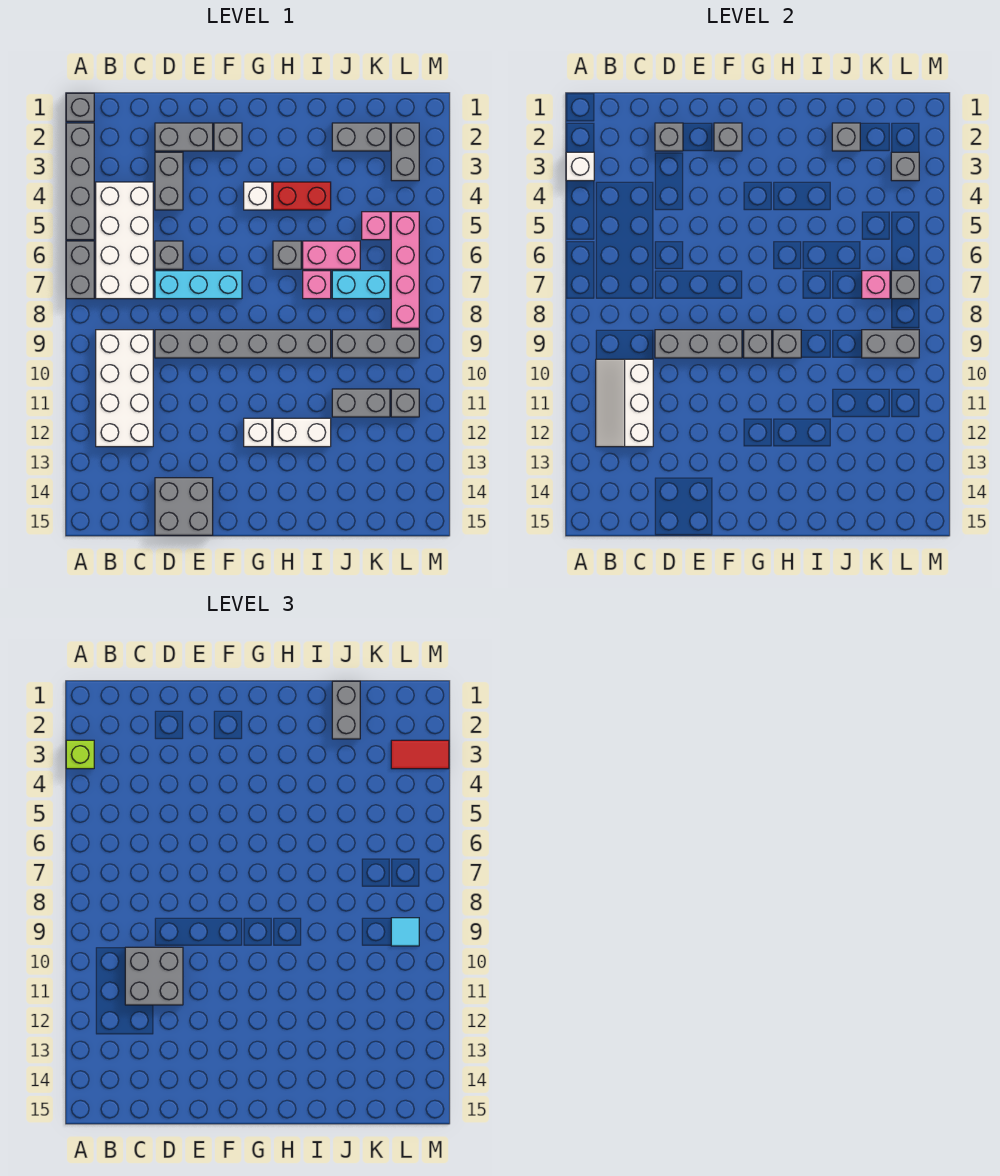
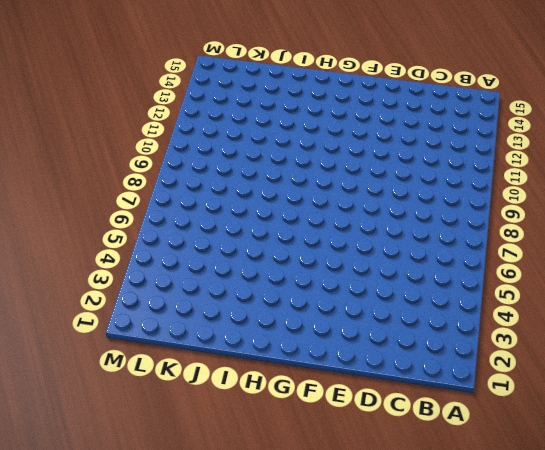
none -> grey 1x1 brick [66,93,94,121]
none -> grey 1x4 brick [66,123,94,240]
none -> grey 1x2 brick [66,241,94,299]
none -> white 2x4 brick [96,182,153,299]

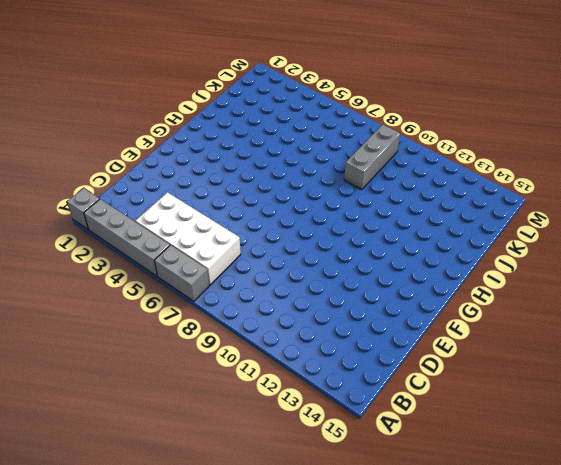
none -> white 2x4 brick [96,330,153,447]
none -> grey 1x2 brick [155,123,213,151]
none -> grey 1x2 brick [155,152,183,210]
none -> grey 1x1 brick [155,241,183,269]

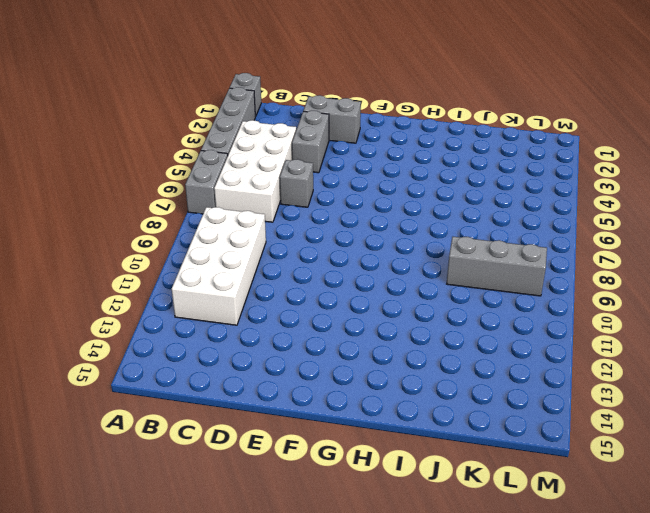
none -> cyan 1x3 brick [155,271,242,299]
none -> grey 1x6 brick [155,330,331,358]
none -> grey 2x2 brick [155,478,213,535]
none -> grey 1x1 brick [214,123,242,151]

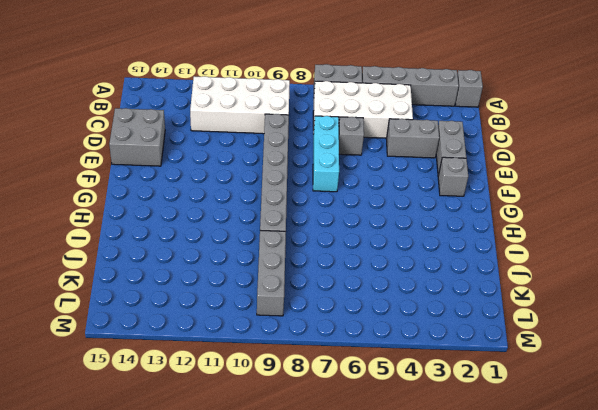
none -> white 1x1 brick [244,182,272,210]
none -> white 1x1 brick [244,418,272,447]
none -> red 1x2 brick [273,182,331,210]
none -> grey 1x1 brick [273,241,301,269]

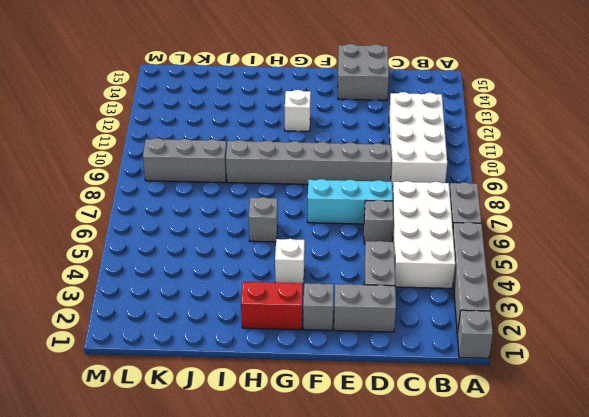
red 1x2 brick [241,282,303,330] -> red 1x2 brick moved to [273,182,331,210]
none -> white 1x2 brick [273,418,331,447]
none -> pink 1x2 brick [303,241,360,269]
none -> pink 1x1 brick [303,271,331,299]
none -> grey 1x2 brick [332,123,390,151]

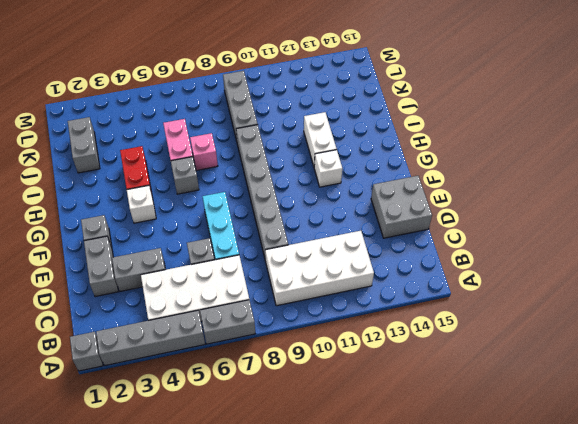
none -> cyan 1x2 brick [332,271,390,299]
none -> grey 1x2 brick [332,389,390,417]
none -> pink 1x1 brick [362,212,390,240]
none -> grey 1x2 brick [391,123,419,181]

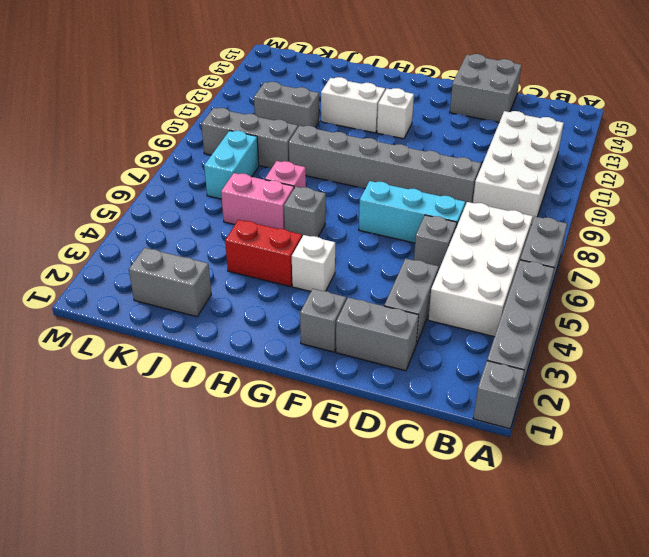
cyan 1x2 brick [204,131,259,199] -> cyan 1x2 brick turned to [332,271,390,299]
none -> pink 1x1 brick [362,212,390,240]
none -> grey 1x2 brick [391,123,419,181]
none -> pink 1x4 brick [391,212,419,328]
none -> grey 1x1 brick [391,389,419,417]

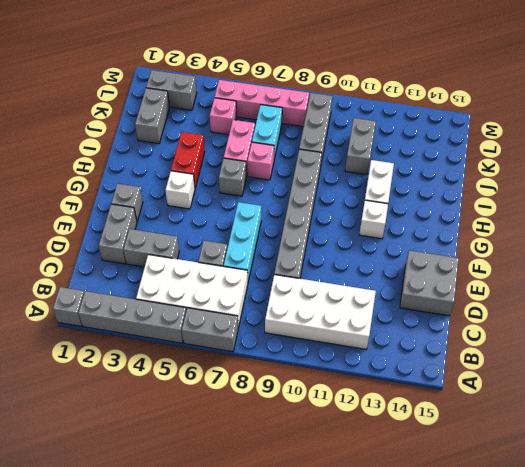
none -> grey 1x1 brick [391,389,419,417]
none -> white 1x1 brick [566,152,594,181]
none -> white 2x3 slope [596,359,653,447]
none -> grey 1x1 brick [655,123,683,151]

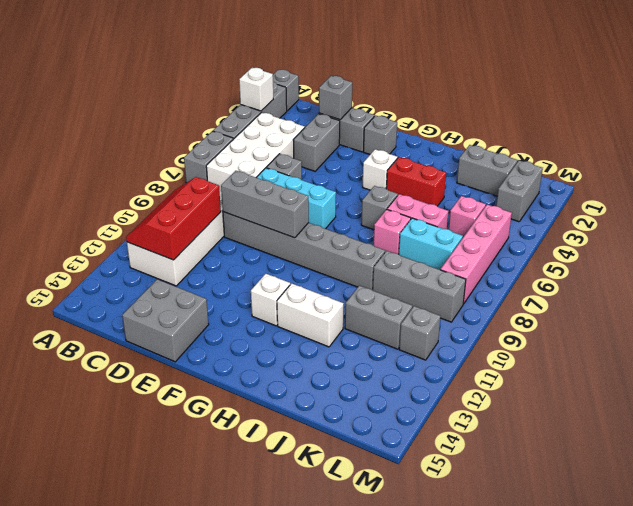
red 2x3 slope [126,177,221,260] -> white 2x3 slope [596,359,653,447]
none -> grey 1x1 brick [714,123,742,151]
none -> grey 1x1 brick [744,330,772,358]
none -> grey 1x1 brick [773,330,801,358]
none -> grey 1x1 brick [832,123,860,151]

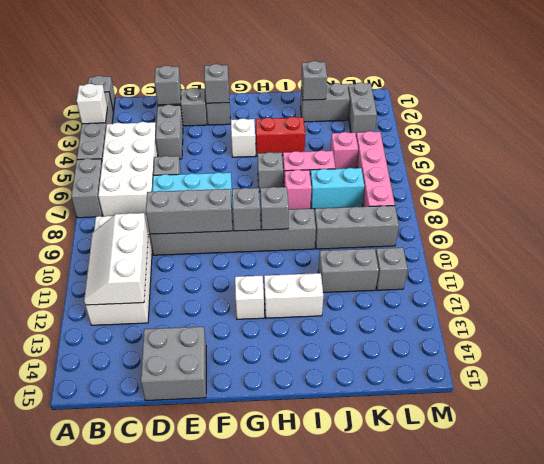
none -> pink 1x1 brick [862,271,890,299]
none -> grey 1x2 brick [862,330,919,358]
none -> grey 1x1 brick [891,152,919,181]
none -> grey 1x1 brick [891,271,919,299]

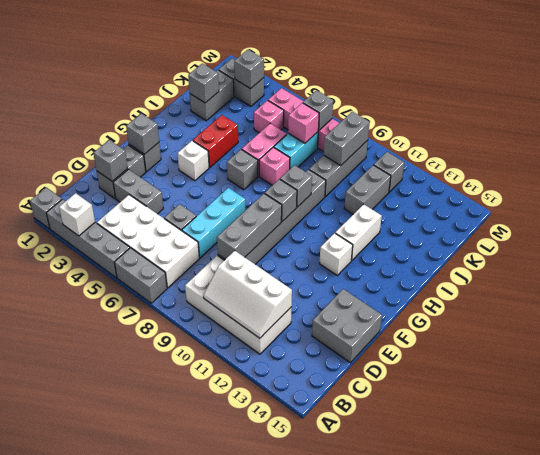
none -> lime 1x1 brick [66,740,94,769]
none -> grey 2x2 brick [125,947,183,1005]
none -> grey 1x2 brick [332,681,360,739]
none -> red 1x2 tile [391,740,449,769]

